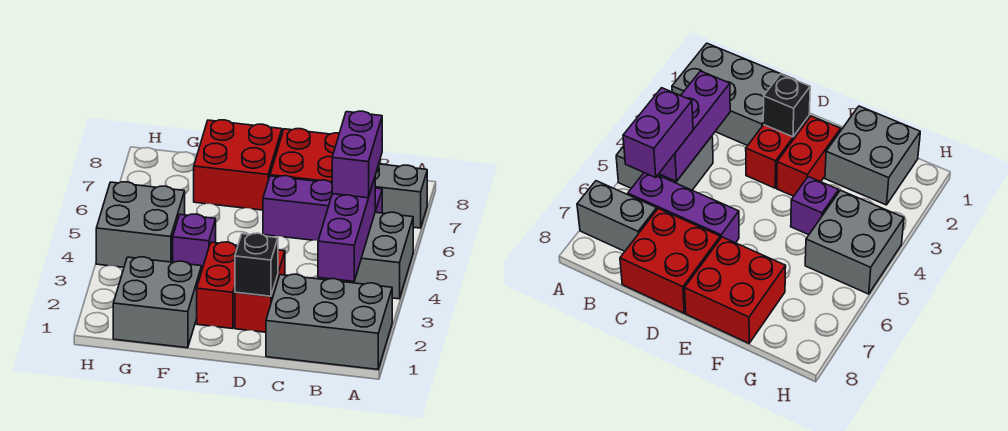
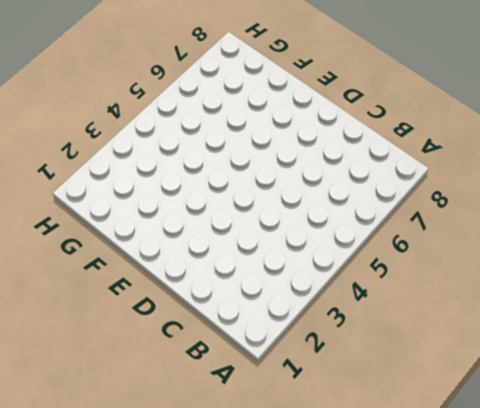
none -> grey 2x3 brick [266,274,392,369]
none -> grey 2x2 brick [325,212,413,299]
none -> grey 1x2 brick [375,164,427,228]

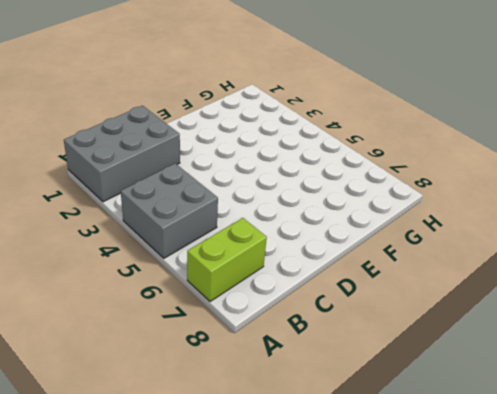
lime 1x2 brick [187,218,267,302] -> grey 1x2 brick [375,164,427,228]
none -> purple 1x3 brick [263,176,382,240]
none -> red 2x2 brick [270,129,339,183]
none -> red 1x2 brick [235,250,285,332]

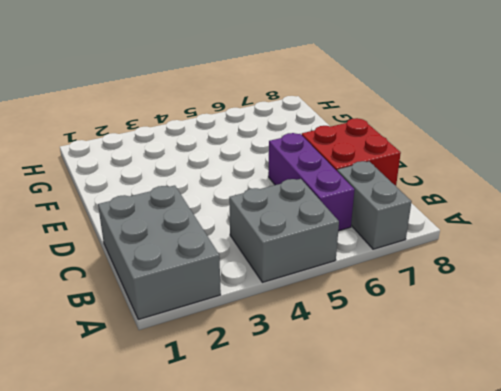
none -> red 1x2 brick [235,250,285,332]
none -> red 1x2 brick [197,242,238,329]
none -> red 2x2 brick [194,120,282,210]

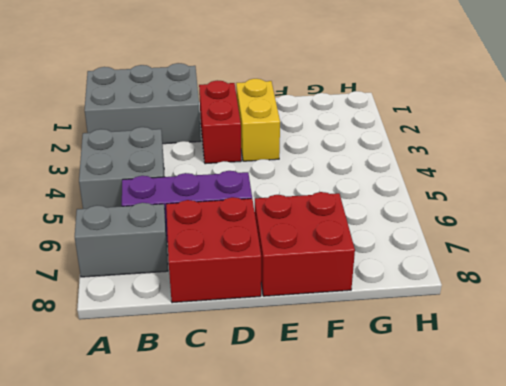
yellow 1x2 brick [236,79,280,161] -> red 1x2 brick [197,242,238,329]
none -> grey 2x2 brick [113,257,202,348]
none -> purple 1x1 brick [173,214,216,269]
none -> grey 2x2 brick [96,182,185,267]

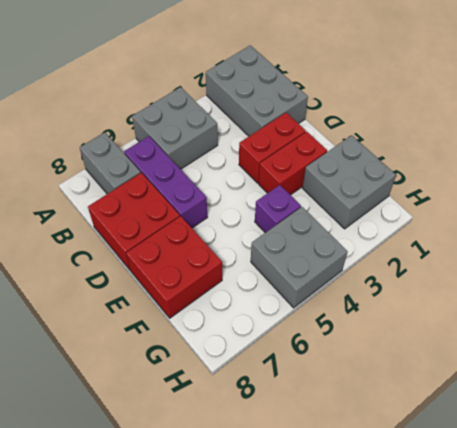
none -> purple 1x3 brick [318,178,375,281]
none -> black 1x1 brick [235,233,278,296]
none -> purple 1x2 brick [332,111,382,198]

